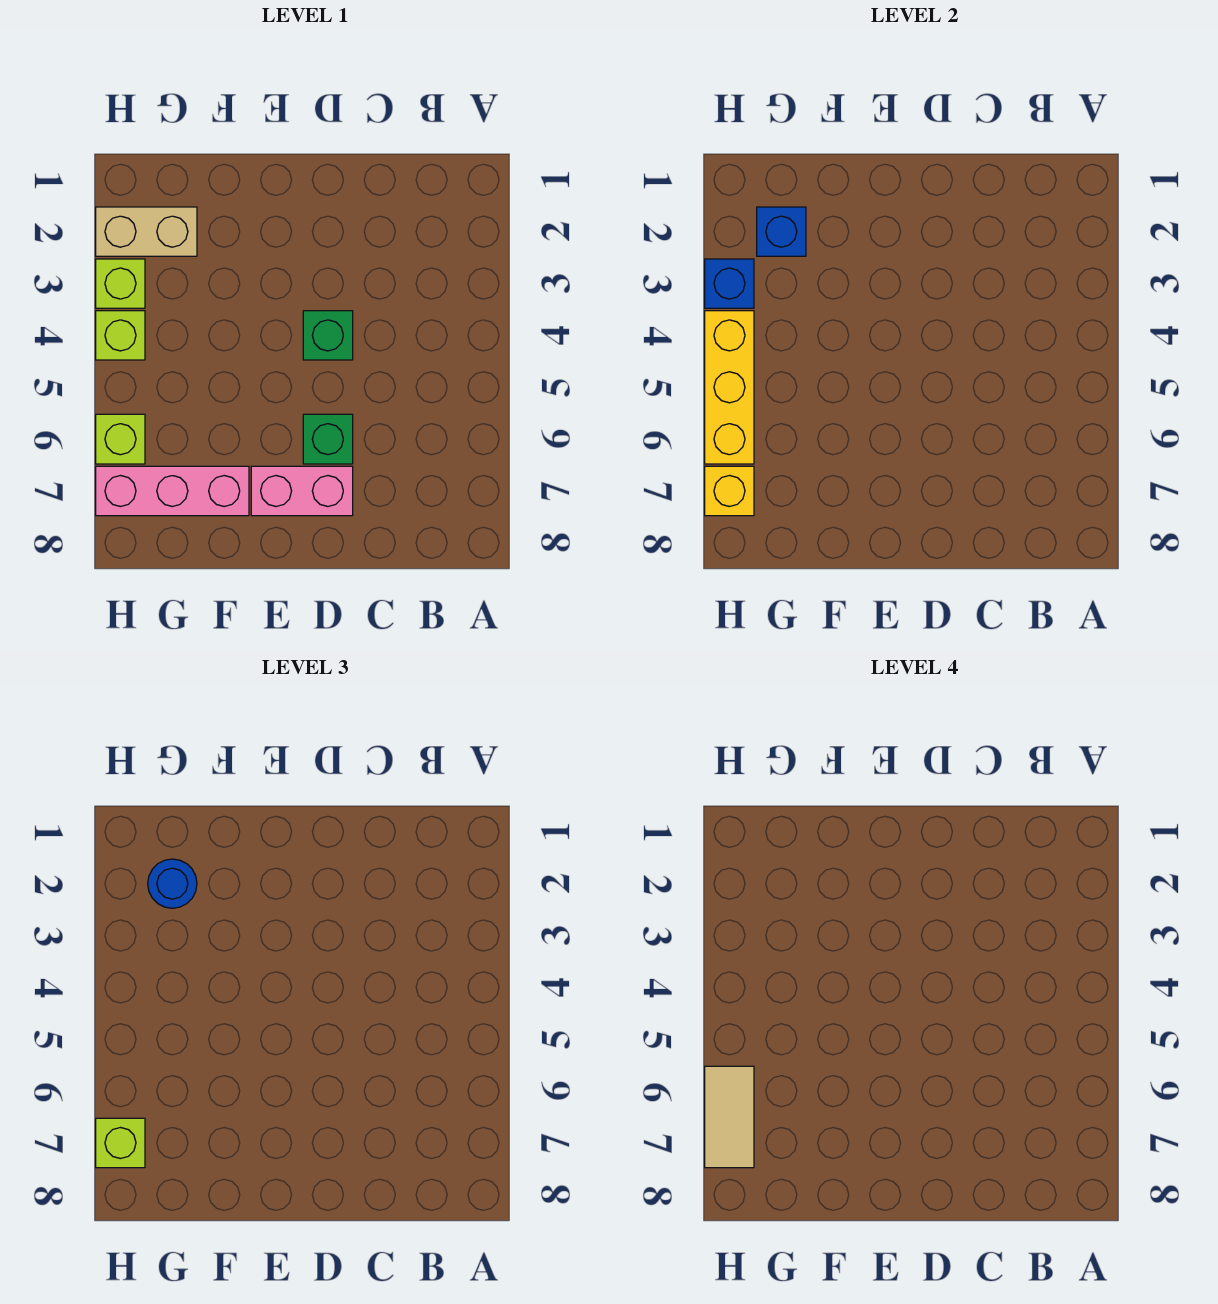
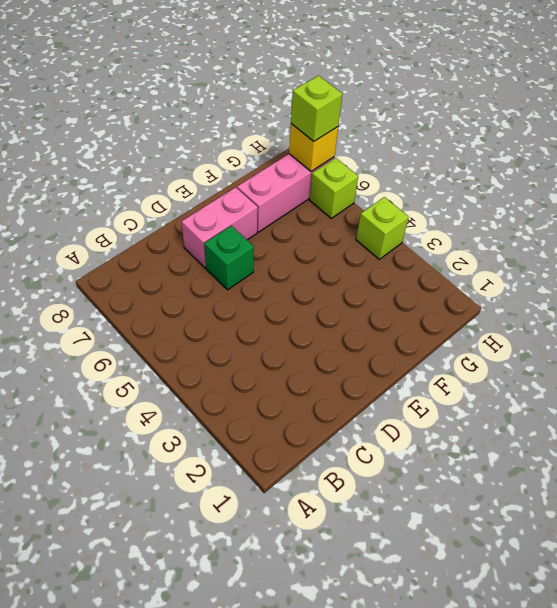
none -> green 1x1 brick [303,311,353,360]
none -> tan 1x2 brick [96,207,197,256]
none -> lime 1x1 brick [96,259,145,308]

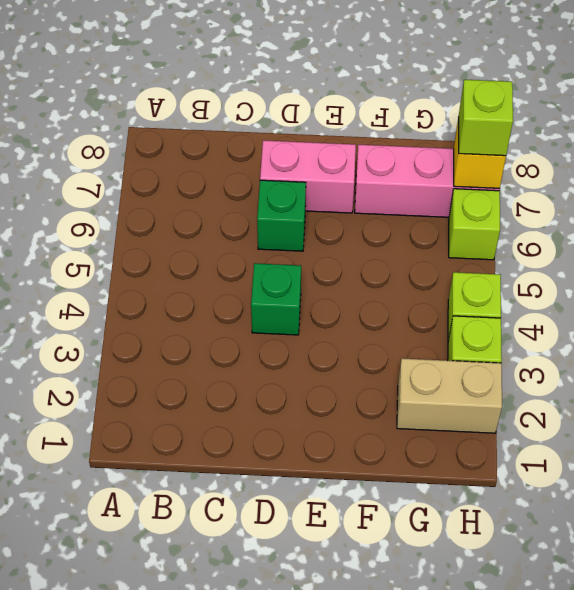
none -> blue 1x1 brick [757,207,806,256]
none -> blue 1x1 brick [705,259,754,308]
none -> yellow 1x3 brick [705,311,754,464]

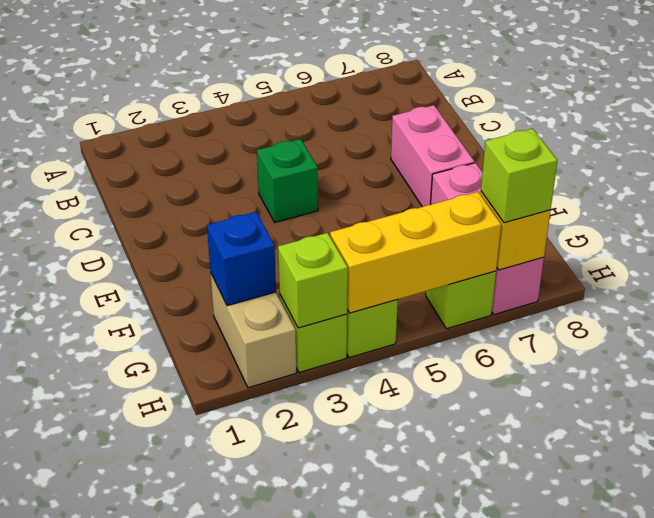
lime 1x1 brick [278,233,348,328] -> blue 1x1 brick [705,259,754,308]
none -> green 1x1 brick [303,414,353,464]
none -> blue 1x1 round brick [148,859,197,908]
none -> tan 1x2 tile [705,1066,754,1168]

